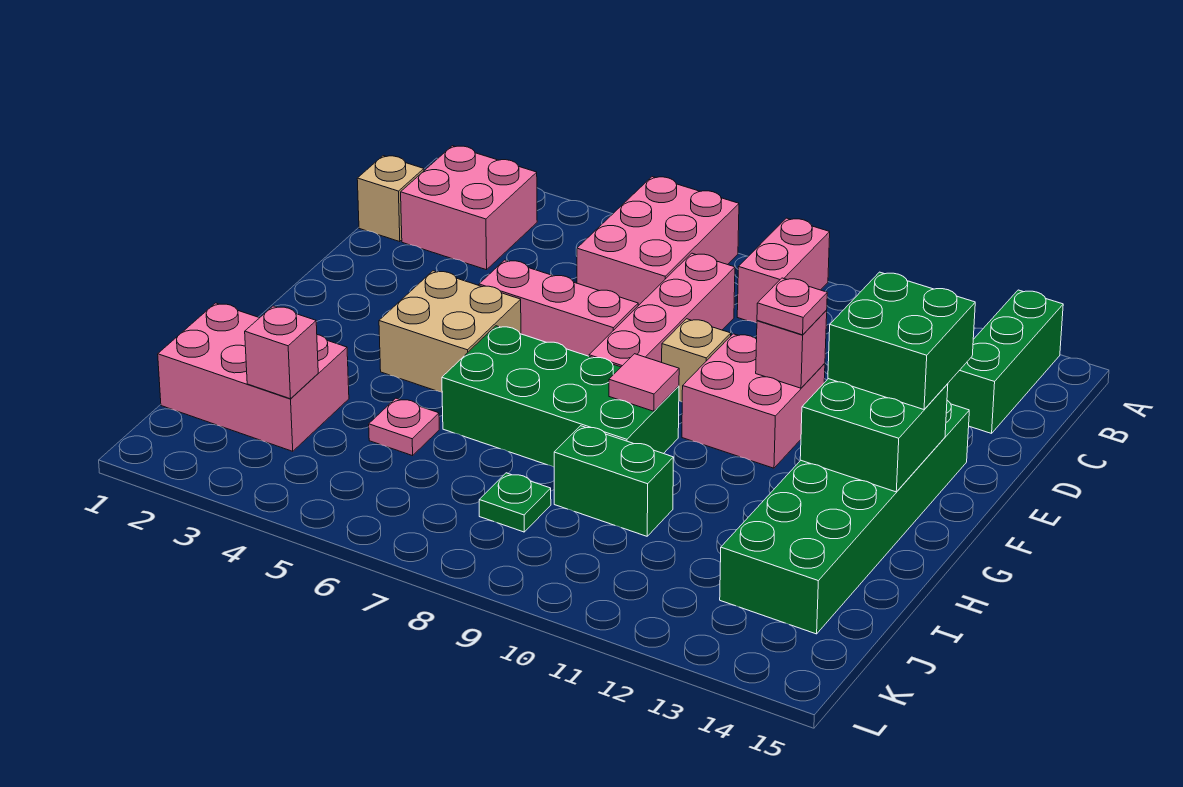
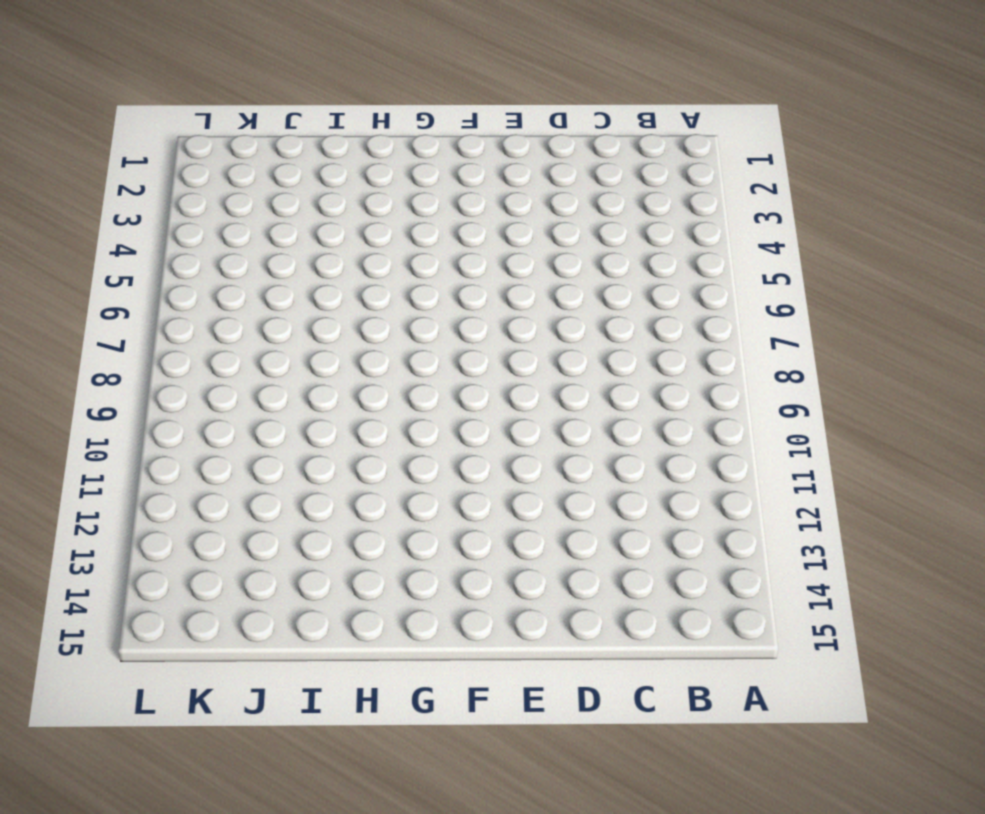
none -> pink 2x3 brick [577,177,739,306]
none -> pink 1x2 brick [737,218,830,323]
none -> green 1x3 brick [947,290,1063,433]

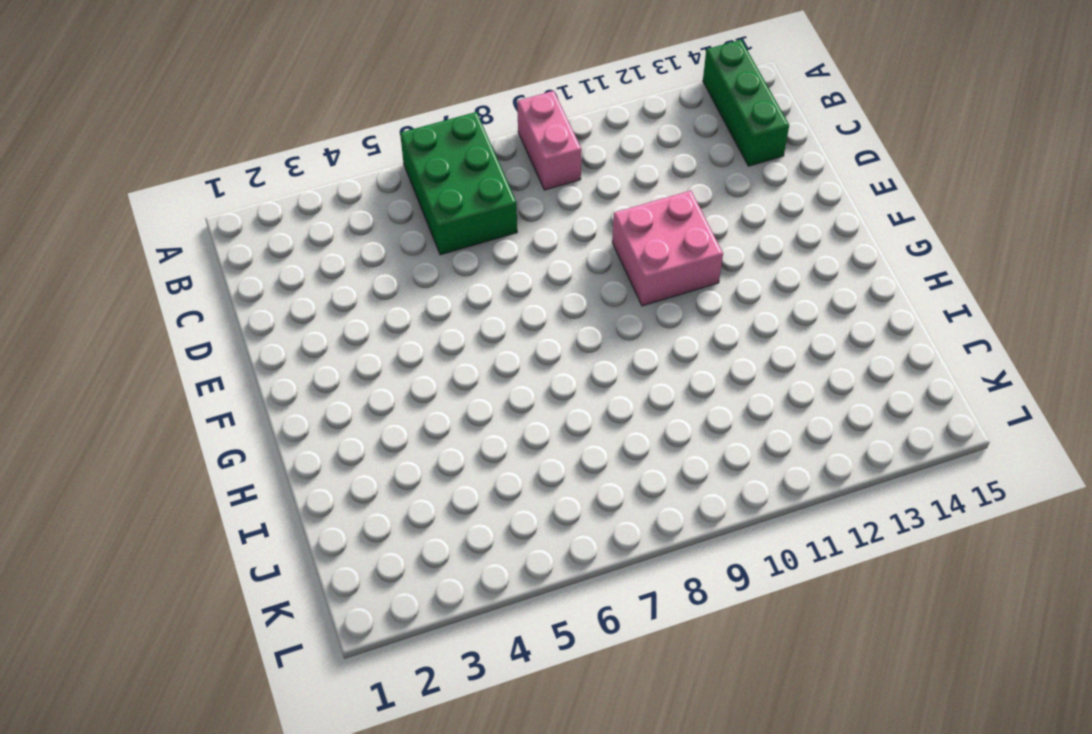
green 2x3 brick [400,112,517,255] -> pink 2x3 brick [577,177,739,306]
none -> pink 2x2 brick [401,146,537,270]
none -> tan 1x1 brick [357,156,424,242]
none -> pink 1x4 brick [589,253,735,367]

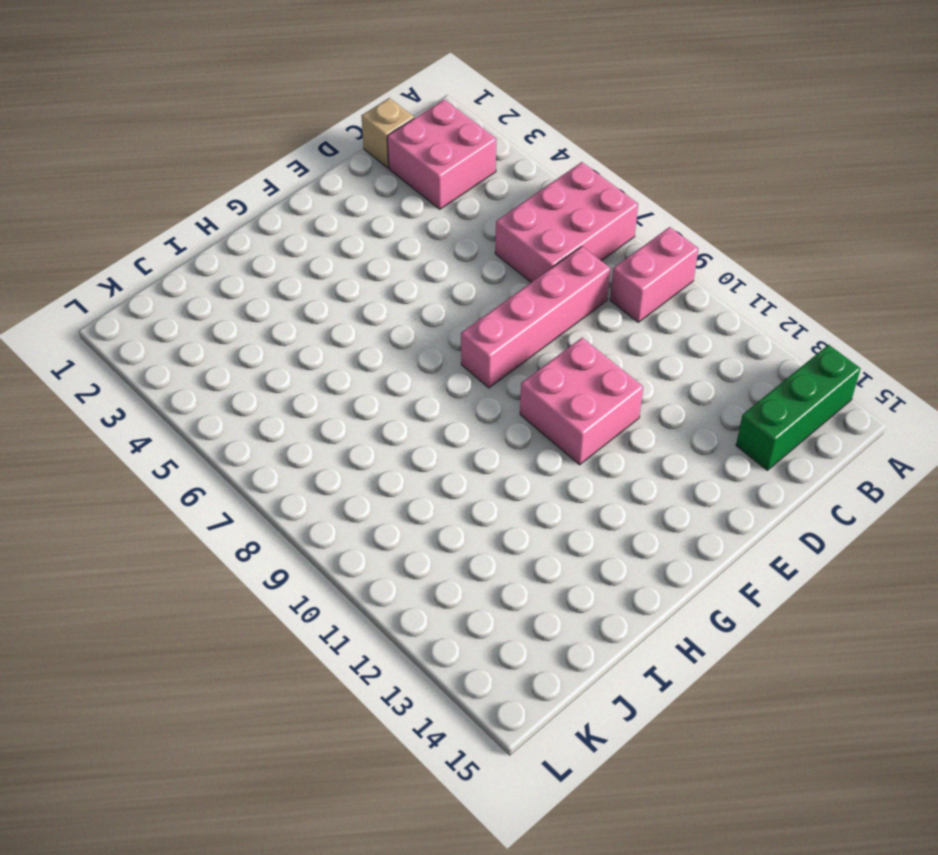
none -> pink 1x3 brick [479,260,638,356]
none -> tan 1x1 brick [662,319,731,402]
none -> green 2x6 brick [720,400,969,634]

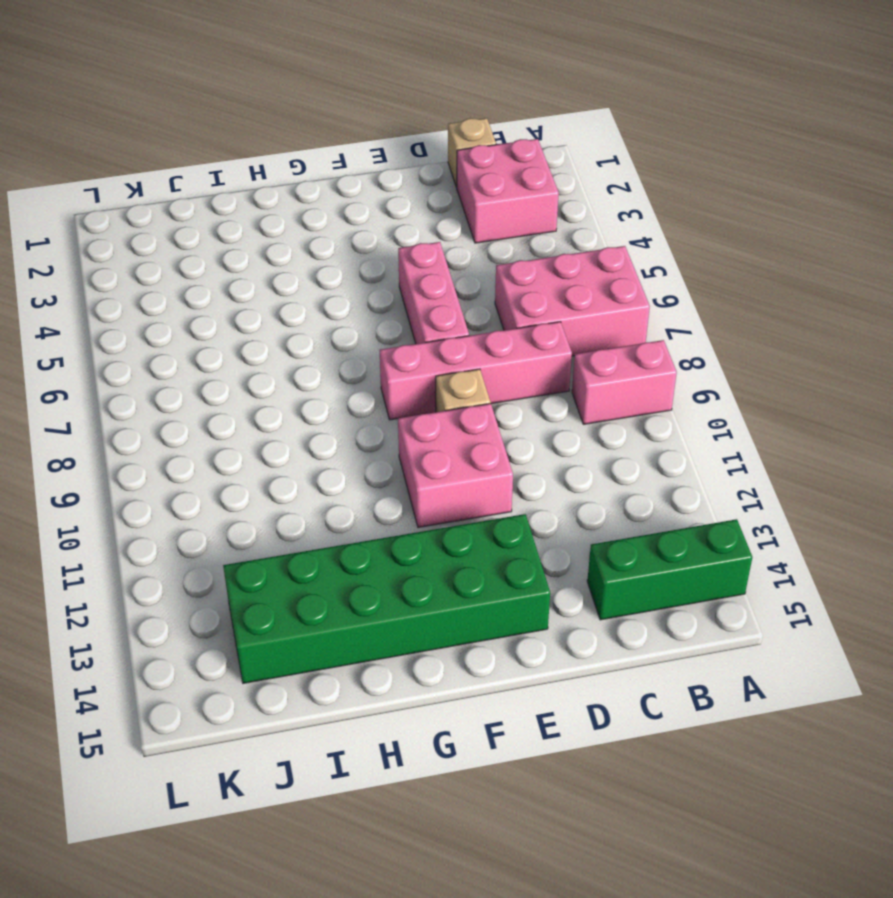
none -> tan 2x2 brick [379,271,521,392]
none -> green 2x4 brick [442,326,679,467]
none -> pink 2x3 brick [158,303,349,451]

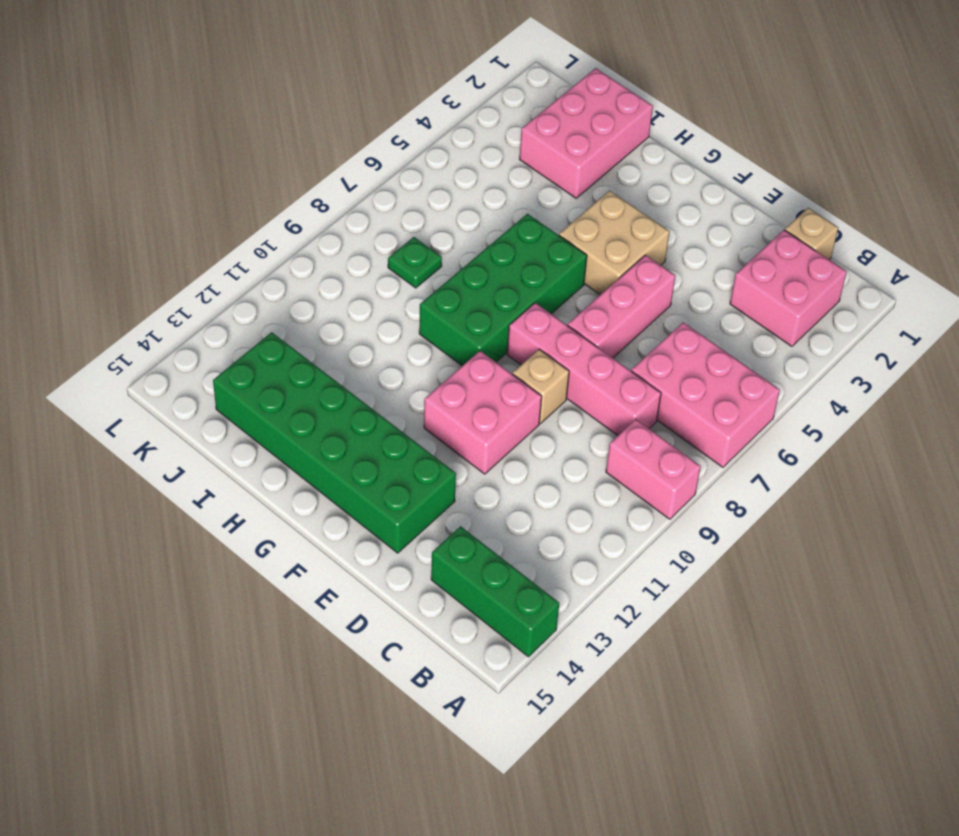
none -> pink 1x1 plate [369,398,439,456]
none -> green 1x2 brick [554,426,674,536]
none -> pink 1x1 brick [756,310,827,388]

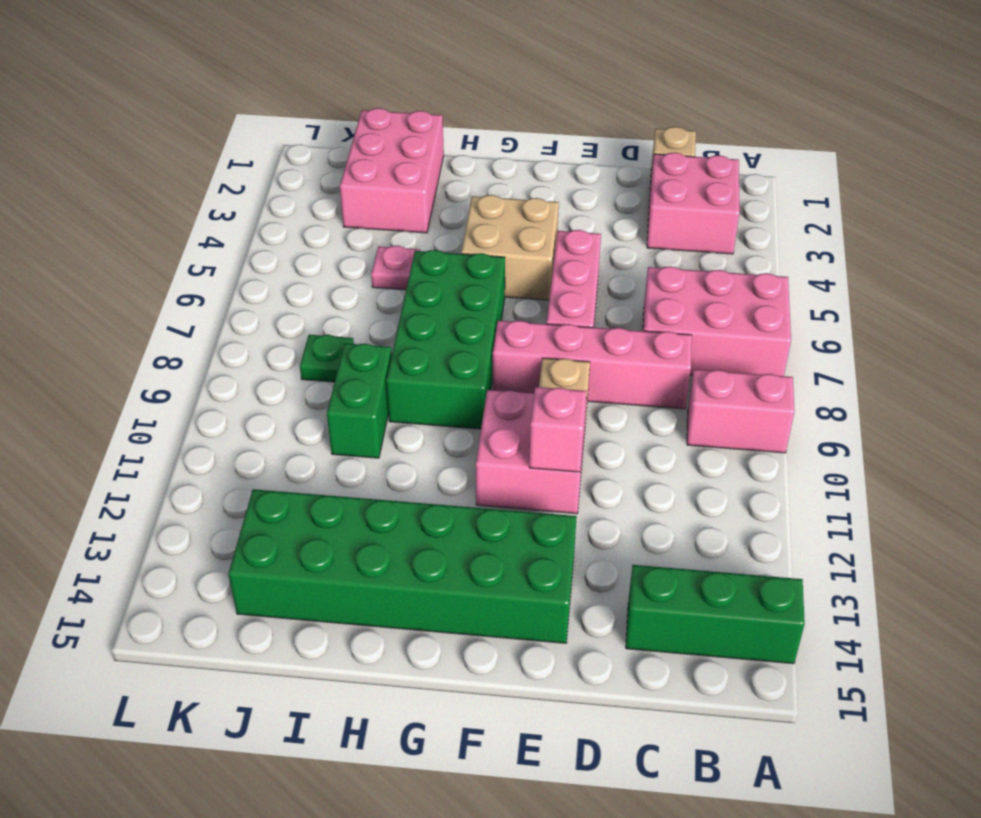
none -> green 2x2 brick [800,379,948,492]
none -> pink 1x1 tile [609,354,679,411]
none -> pink 1x1 brick [245,306,318,399]

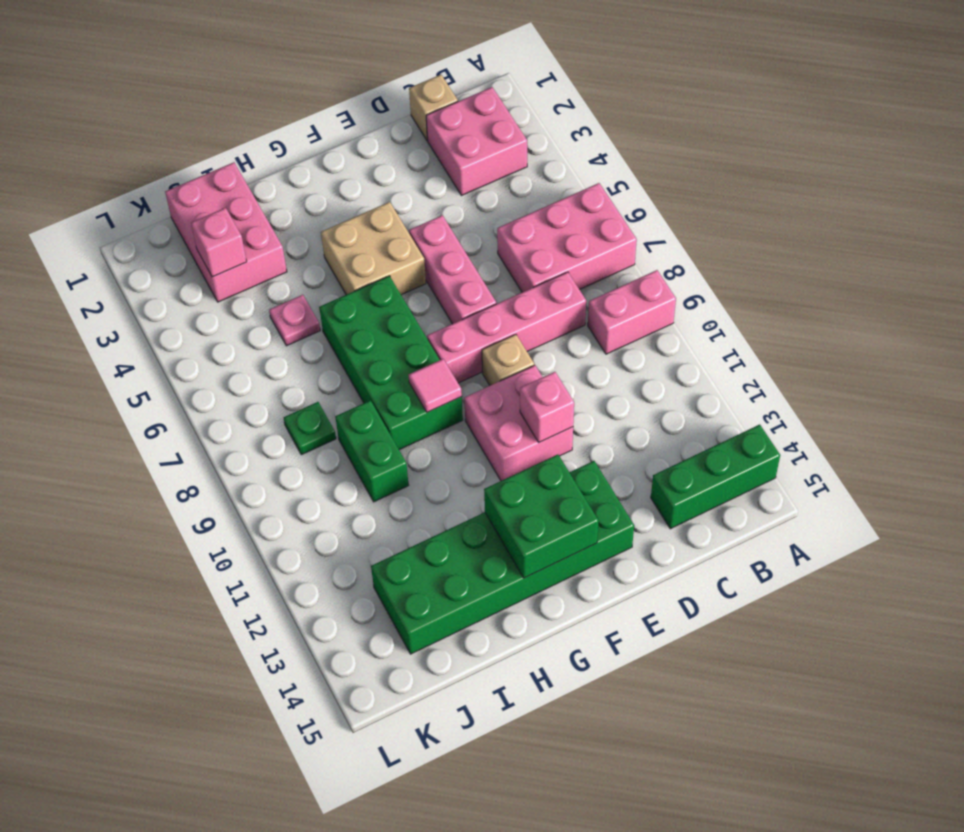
none -> pink 1x1 plate [757,278,827,335]
none -> green 2x2 brick [828,272,975,409]

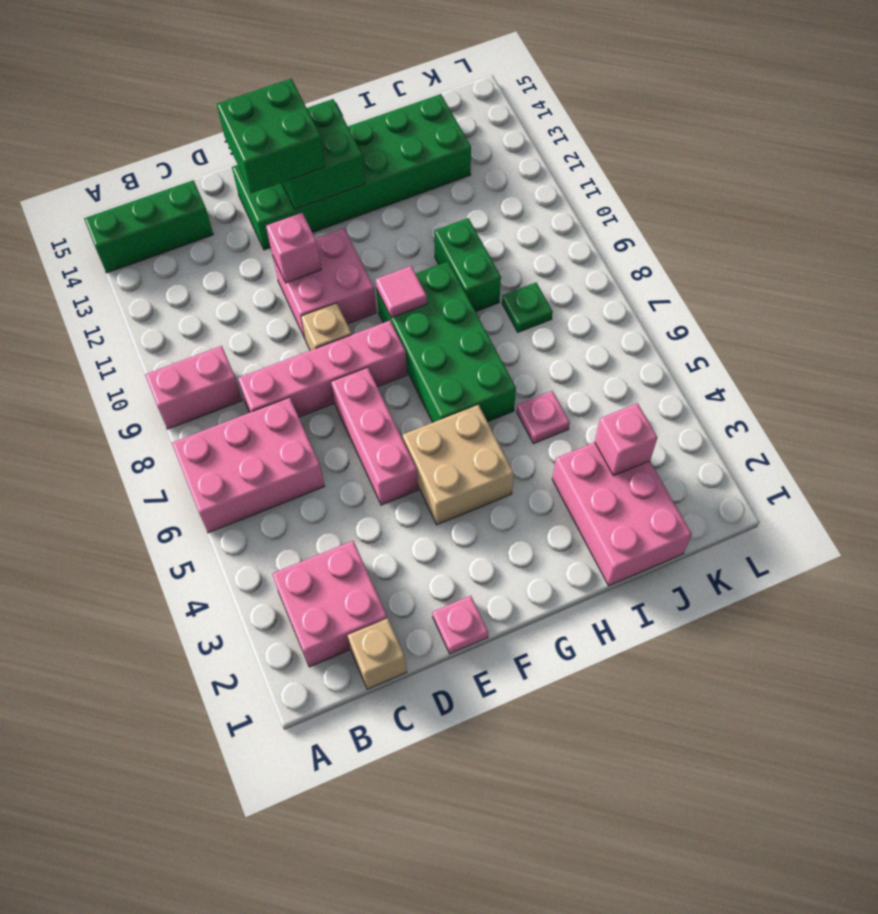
pink 1x1 plate [432,596,488,654] -> pink 1x1 plate moved to [757,278,827,335]

